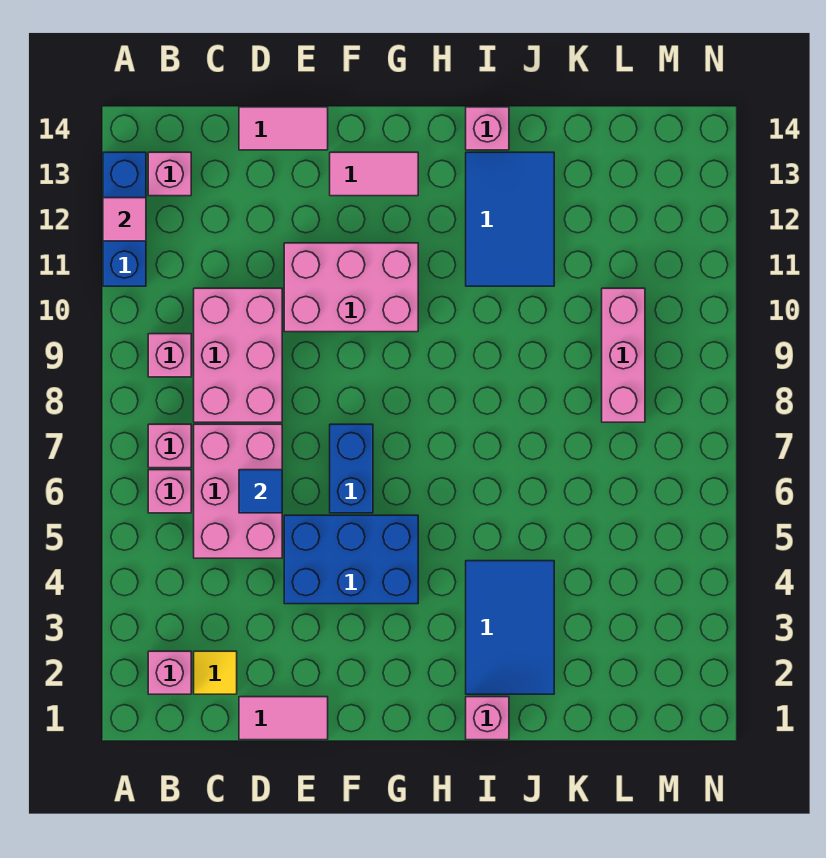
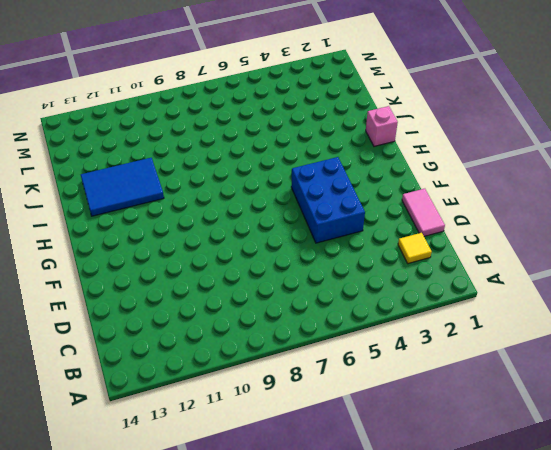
none -> blue 1x3 brick [103,152,146,286]
none -> pink 1x1 brick [148,651,191,694]
none -> pink 1x1 brick [148,470,191,513]

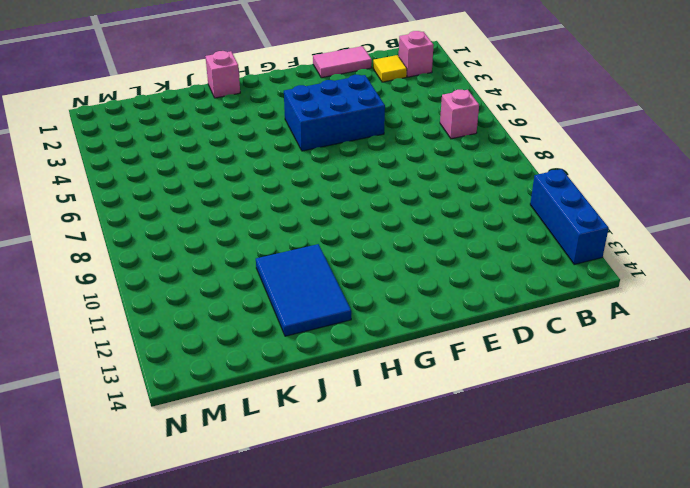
none -> pink 1x1 brick [148,424,191,468]
none -> pink 1x1 brick [148,334,191,377]
none -> pink 1x1 brick [148,152,191,196]

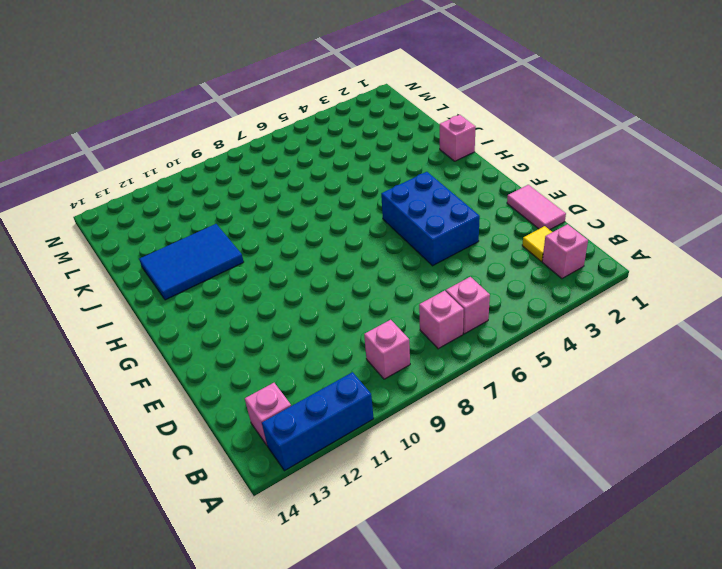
none -> pink 2x3 brick [194,424,282,558]
none -> pink 2x3 brick [194,288,282,422]
none -> pink 1x2 tile [239,107,328,150]

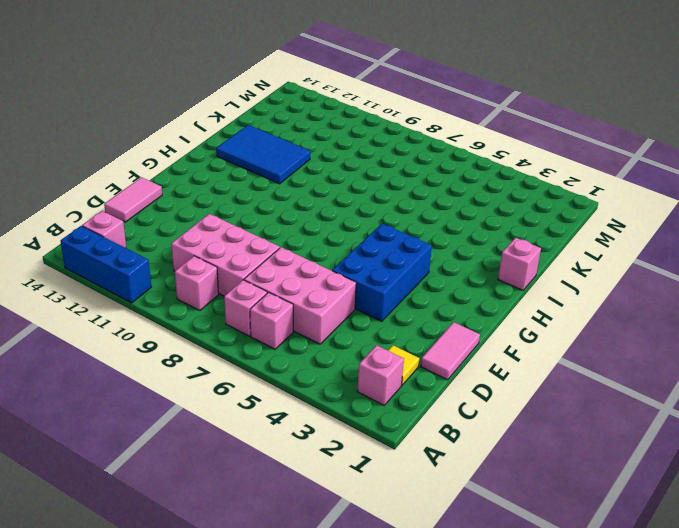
none -> pink 2x3 brick [284,243,418,332]
none -> blue 1x2 brick [330,424,373,513]
none -> pink 1x2 tile [330,152,418,196]

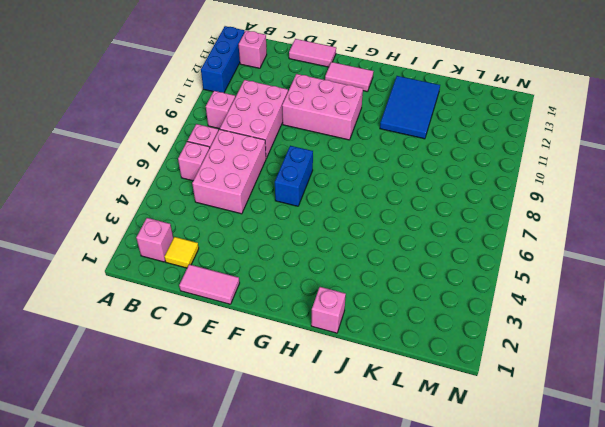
none -> blue 2x3 brick [284,515,418,604]
none -> blue 2x3 tile [466,561,554,694]
none -> pink 1x1 brick [466,107,509,150]

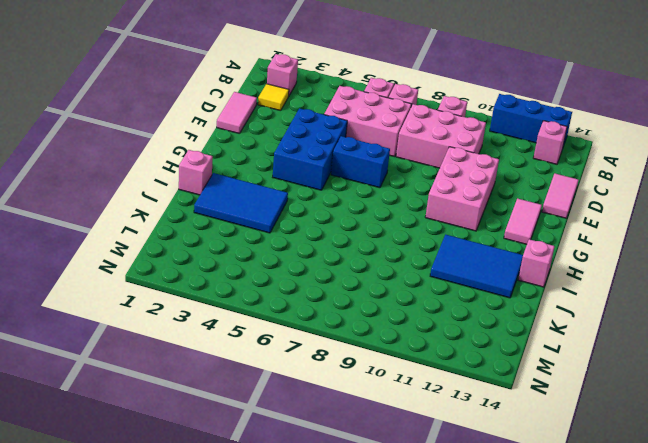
none -> pink 1x3 brick [602,288,645,422]
none -> pink 1x1 tile [103,198,146,241]
none -> blue 1x1 tile [239,470,282,513]

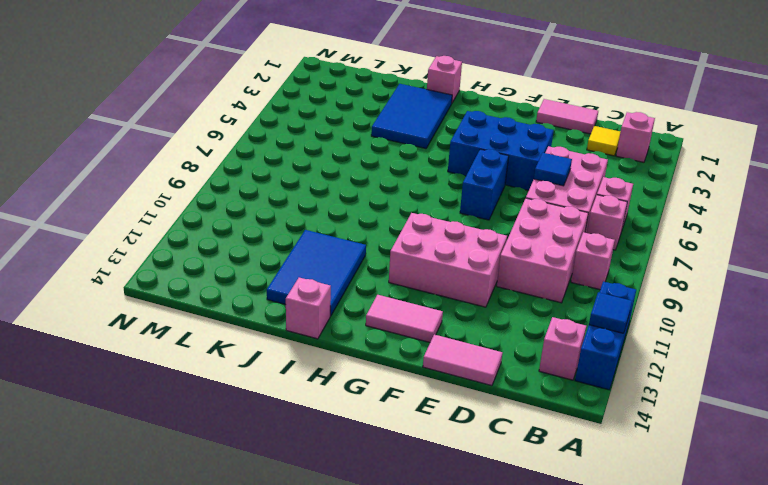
blue 1x1 tile [589,292,632,333] -> pink 1x1 tile [103,198,146,241]
none -> pink 1x3 brick [602,288,645,422]

